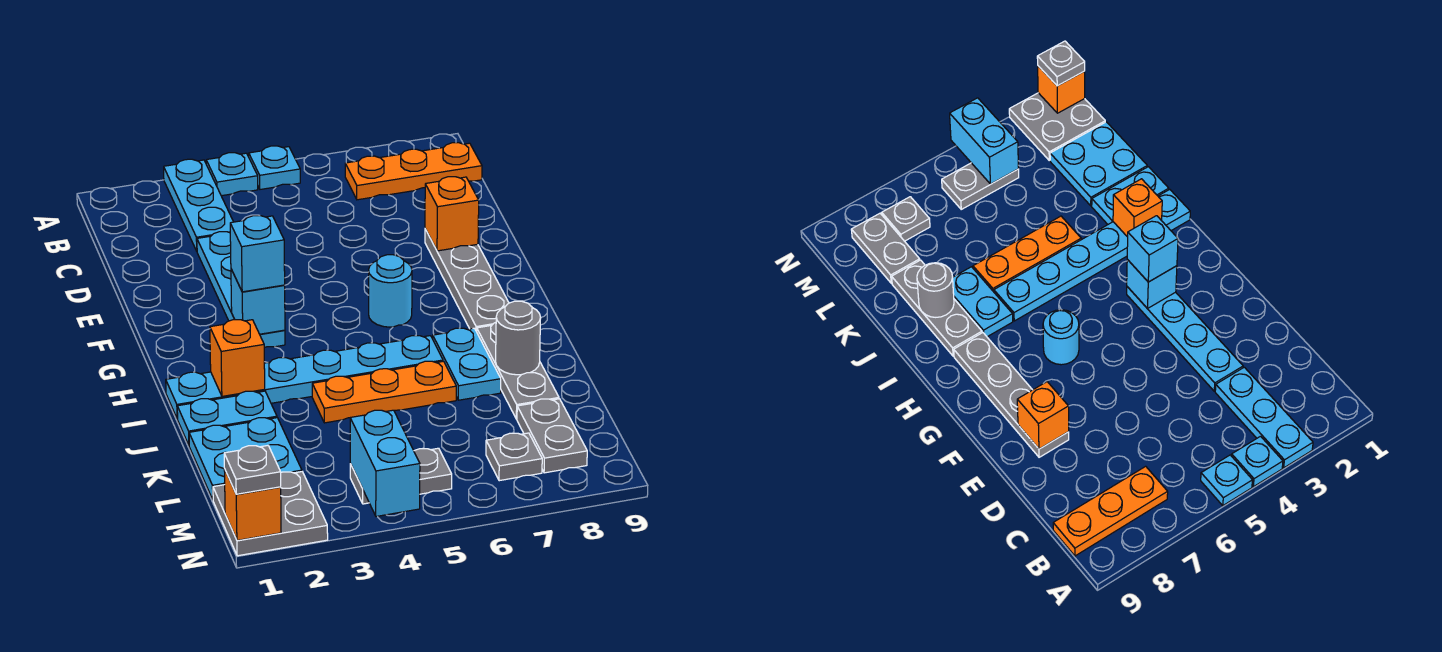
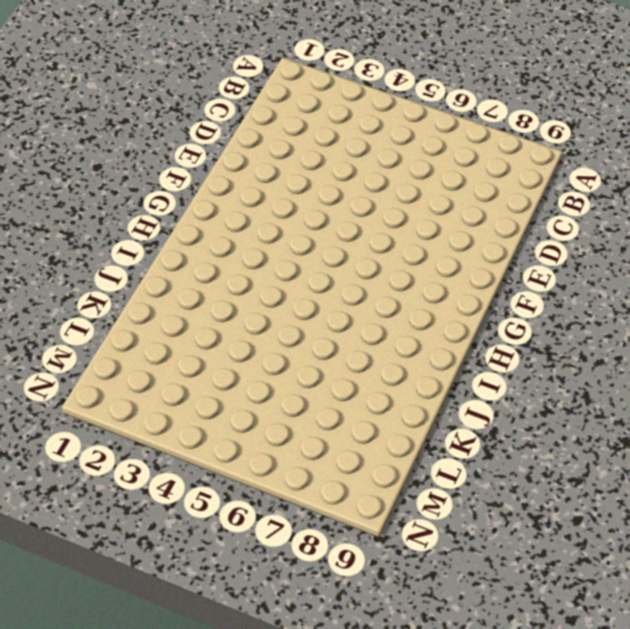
none -> cyan 1x3 plate [164,159,233,251]
none -> cyan 1x1 plate [206,153,258,196]
none -> cyan 1x1 plate [249,146,300,189]

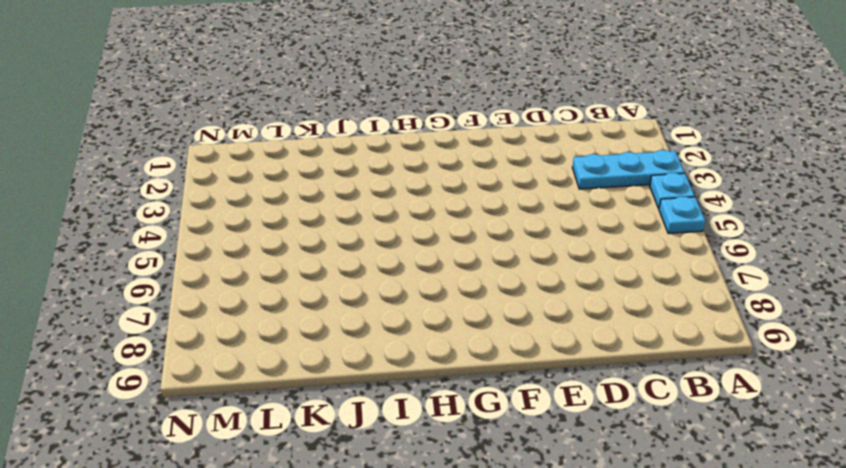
none -> orange 1x3 plate [345,143,482,200]
none -> cyan 1x4 plate [197,232,285,348]
none -> grey 1x4 plate [425,229,509,331]

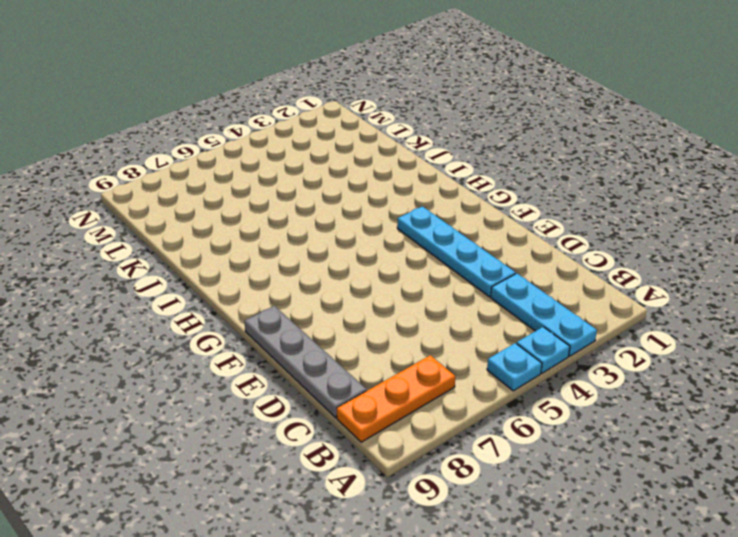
grey 1x4 plate [244,306,367,418] -> grey 1x4 plate moved to [425,229,509,331]
none -> cyan 1x1 round brick [369,255,412,327]
none -> cyan 1x6 plate [166,336,443,419]
none -> cyan 1x2 plate [433,328,501,400]

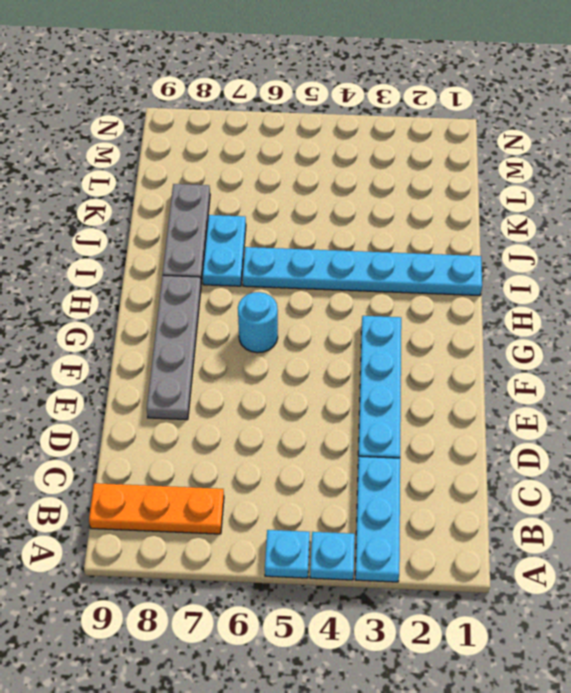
none -> cyan 1x2 plate [177,391,277,445]
none -> orange 1x3 plate [312,361,456,423]
none -> cyan 2x2 plate [189,418,302,499]

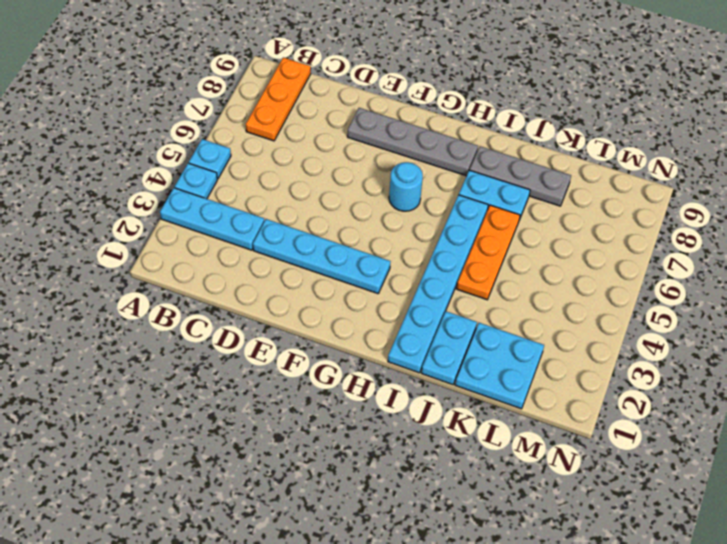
none -> grey 1x2 plate [517,399,587,473]
none -> grey 2x2 plate [213,472,328,556]
none -> grey 1x2 plate [350,448,452,504]

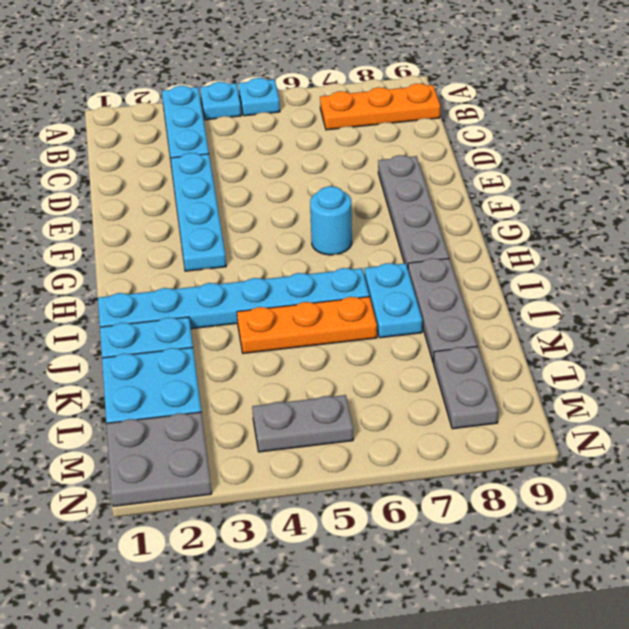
none -> grey 1x1 plate [486,433,542,481]
none -> orange 1x1 brick [425,177,479,251]
none -> cyan 1x1 brick [231,269,285,334]

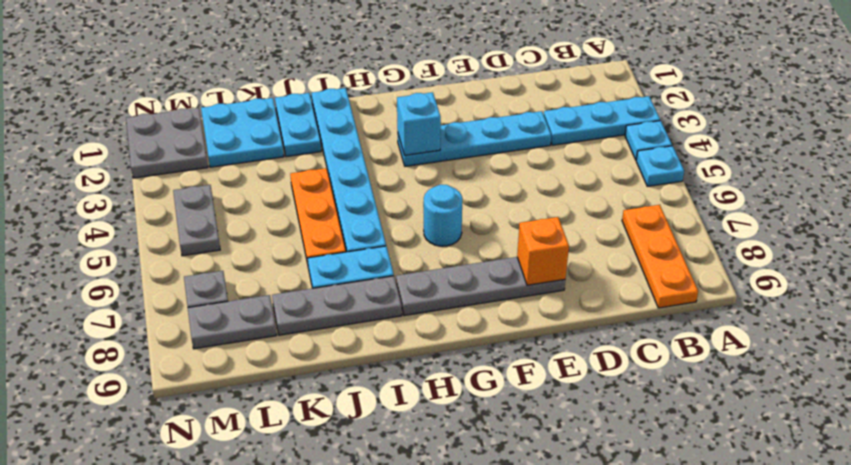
none -> orange 1x1 brick [210,319,265,396]
none -> grey 1x1 round brick [496,301,541,375]
none -> cyan 1x2 brick [350,410,420,516]

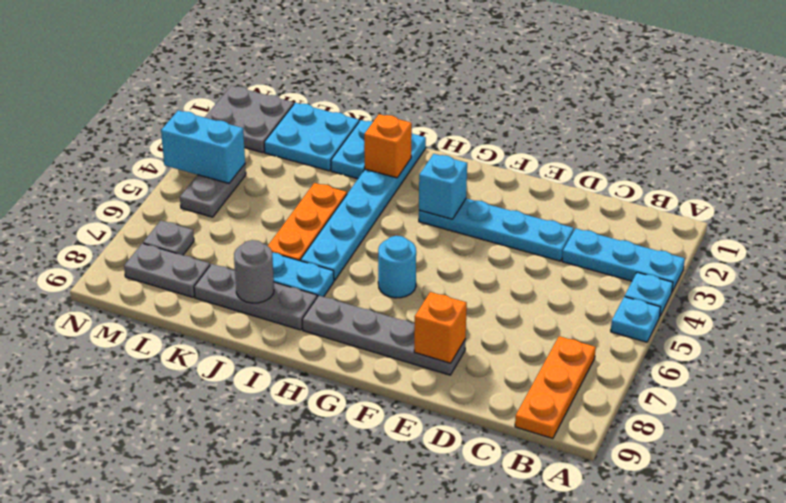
none -> orange 1x1 brick [224,469,281,540]
none -> cyan 1x1 brick [230,216,285,292]
none -> grey 1x1 plate [224,445,281,494]

